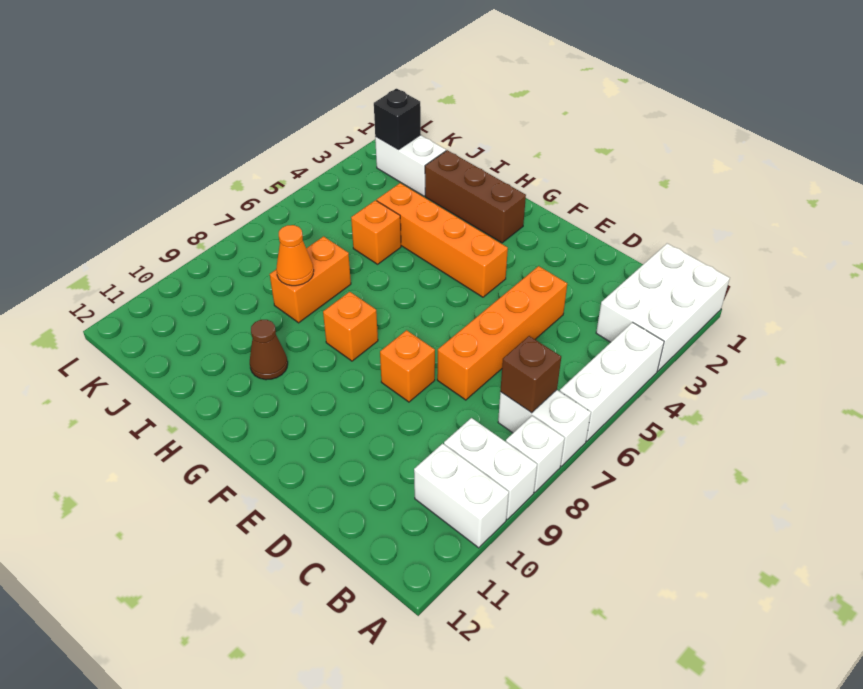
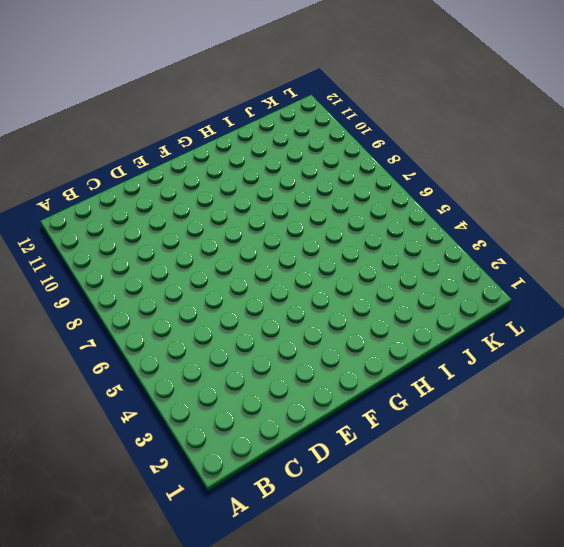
none -> white 2x3 brick [596,243,730,371]
none -> white 1x3 brick [560,322,664,441]
none -> white 1x2 brick [498,390,591,466]

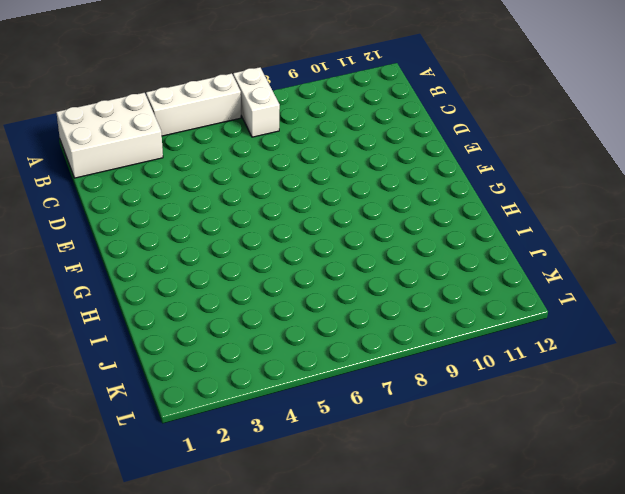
none -> white 1x1 brick [506,416,564,492]
none -> white 1x2 brick [444,418,537,519]
none -> white 1x2 brick [414,444,509,548]

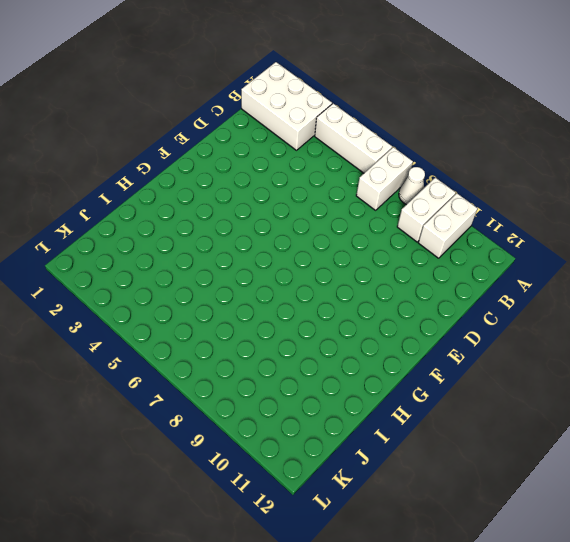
white 1x1 cone [399,167,425,205] -> white 1x1 brick [506,416,564,492]
none -> orange 1x4 brick [437,266,567,400]
none -> orange 1x1 brick [380,330,435,402]
none -> orange 1x4 brick [377,183,508,297]

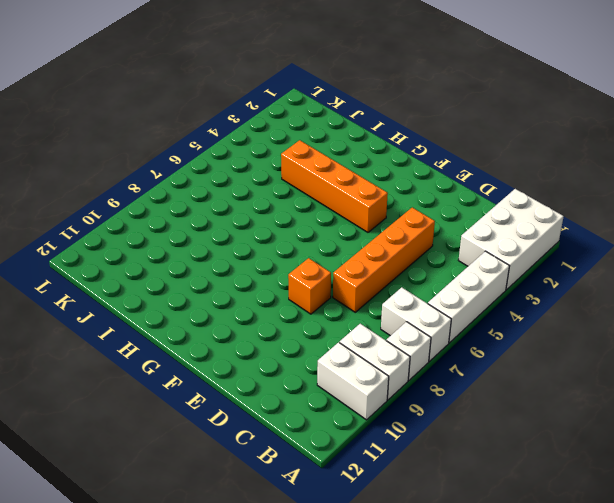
none -> brown 1x3 brick [425,150,526,243]
none -> orange 1x1 brick [323,292,378,361]
none -> brown 1x1 cone [250,320,288,380]

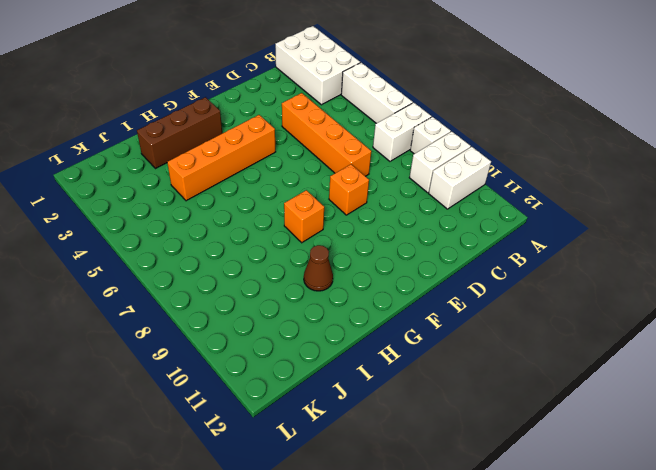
none -> orange 1x1 brick [351,200,401,264]
none -> orange 1x2 brick [270,236,351,323]
none -> white 1x2 brick [375,135,446,196]

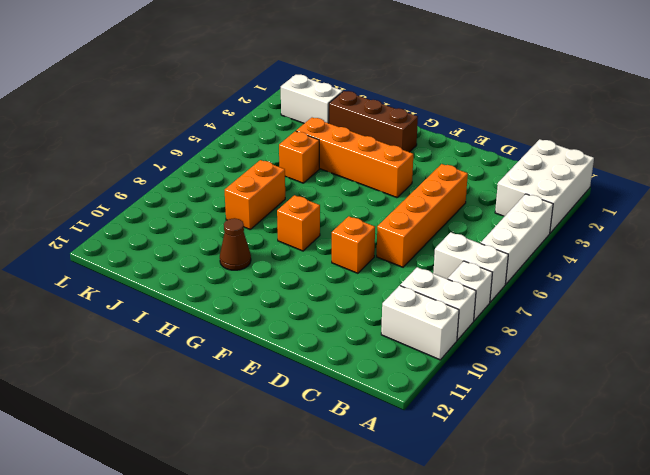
none -> brown 1x1 brick [500,336,561,413]
none -> orange 1x1 cone [276,225,314,286]
none -> black 1x1 brick [374,89,421,150]

